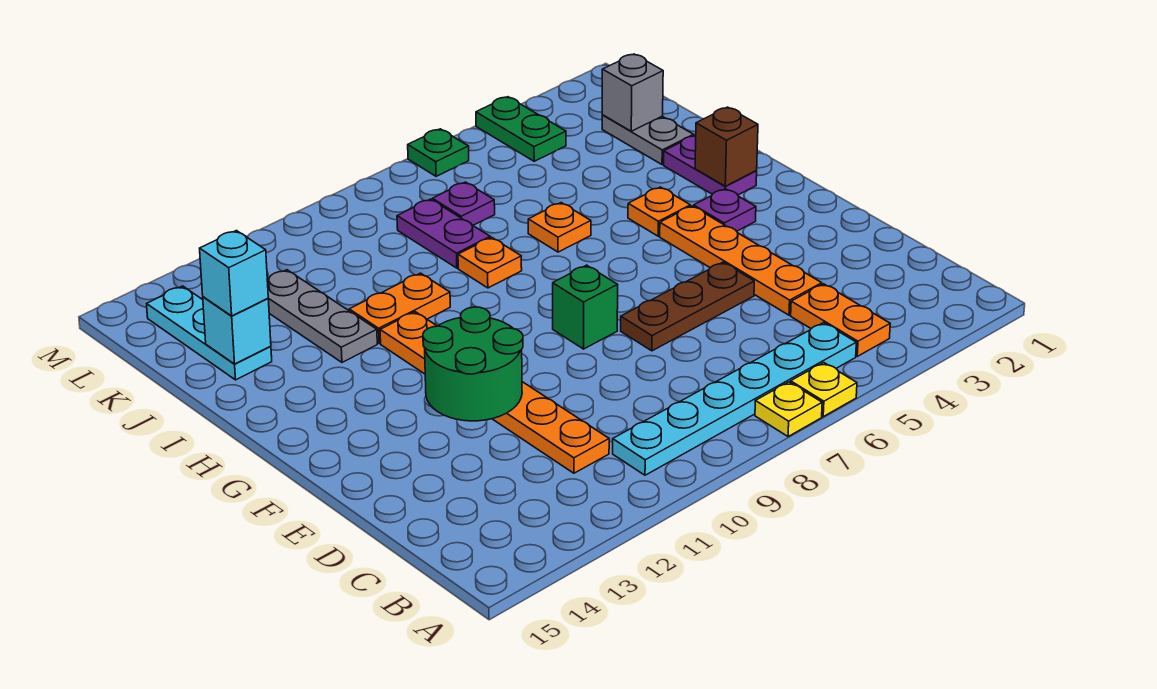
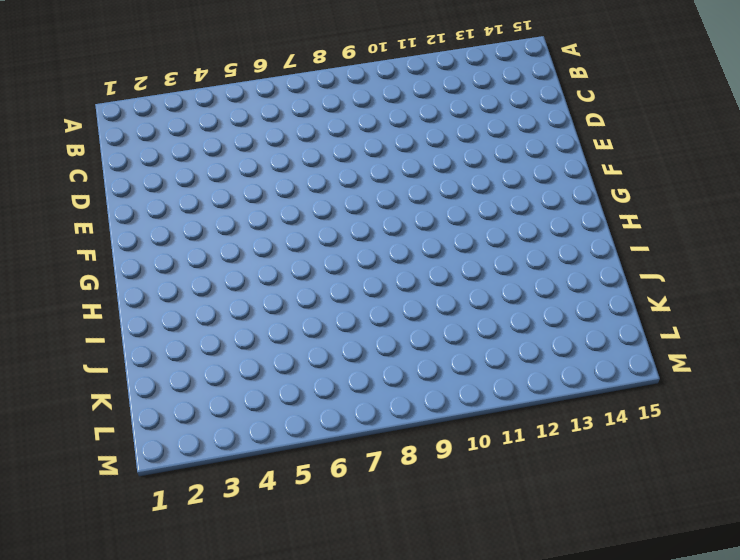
none -> yellow 1x1 plate [791,363,857,417]
none -> yellow 1x1 plate [755,382,822,437]
none -> orange 1x2 plate [791,284,890,356]

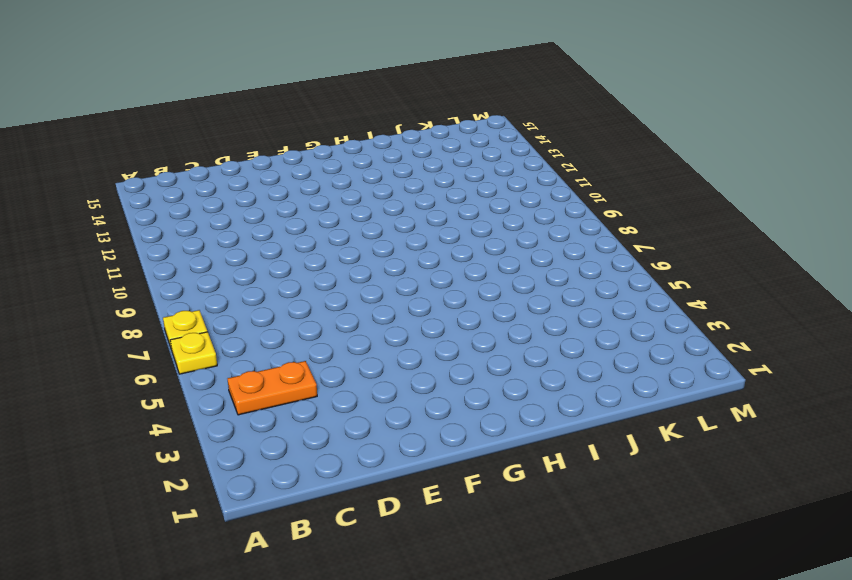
none -> cyan 1x6 plate [613,323,856,475]
none -> orange 1x6 plate [380,312,609,473]
none -> orange 1x4 plate [660,206,822,315]

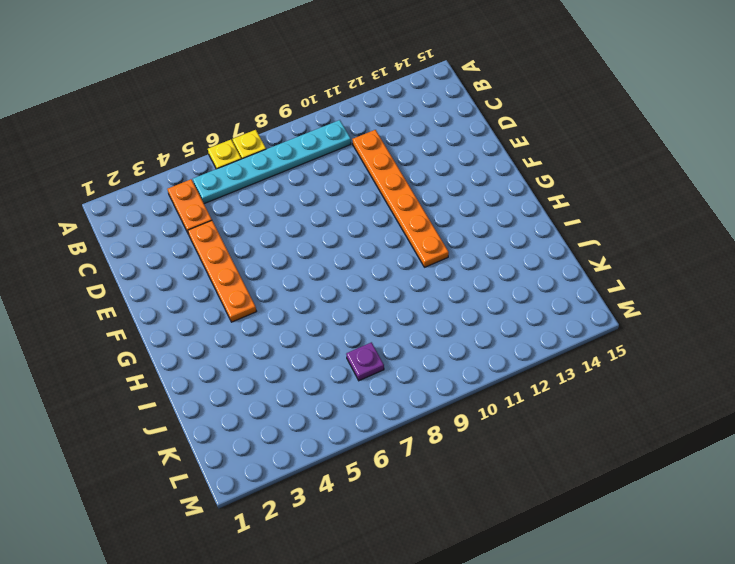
none -> brown 1x3 plate [621,262,754,351]
none -> green 1x1 brick [553,265,618,349]
none -> purple 1x1 plate [694,189,756,231]

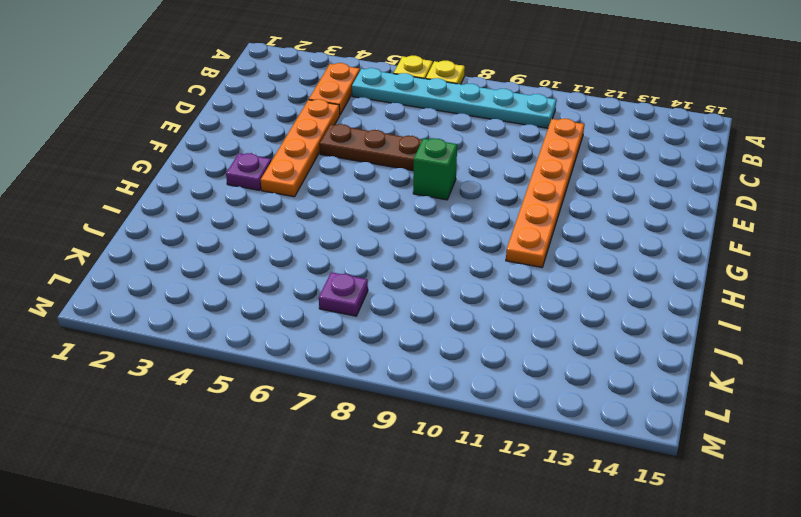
none -> purple 1x2 plate [664,135,757,195]
none -> orange 1x1 plate [628,187,690,236]
none -> orange 1x1 plate [528,203,591,252]

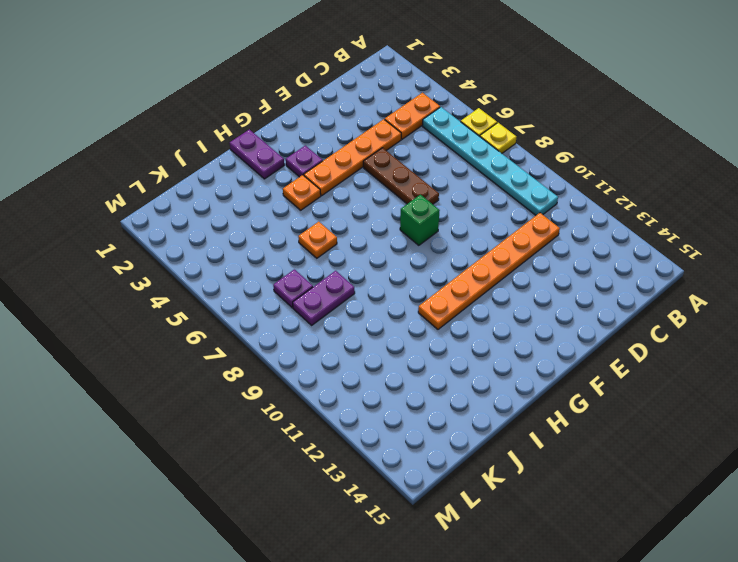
purple 1x2 plate [230,129,284,179] -> purple 1x2 plate turned to [664,135,757,195]
none -> orange 1x1 plate [458,237,522,288]
none -> orange 1x2 plate [349,273,450,343]
none -> grey 1x3 plate [267,270,377,362]

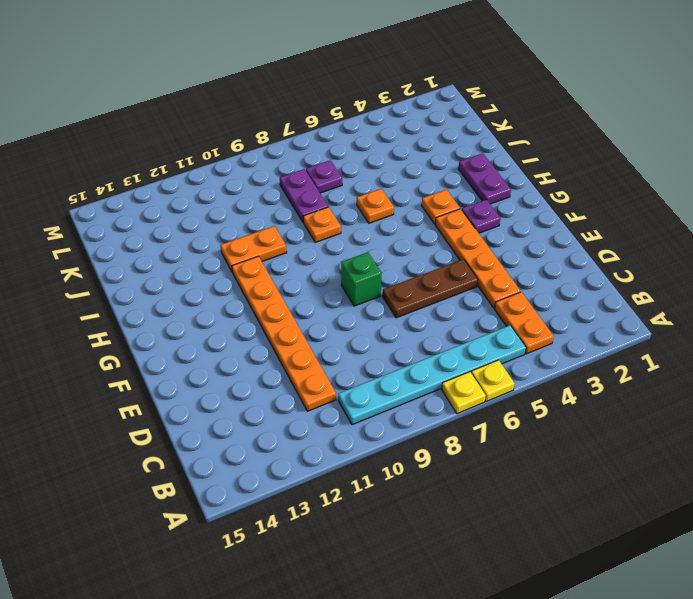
none -> grey 1x3 plate [267,270,377,362]
none -> grey 1x2 plate [602,115,694,165]
none -> cyan 1x3 plate [147,286,272,380]

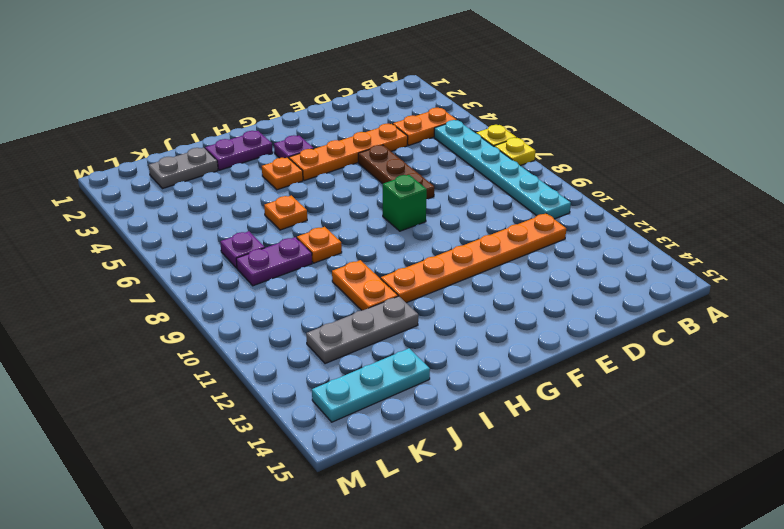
none -> green 1x2 plate [476,97,566,161]
none -> green 1x1 plate [408,129,469,176]
none -> green 2x2 round brick [423,307,523,421]

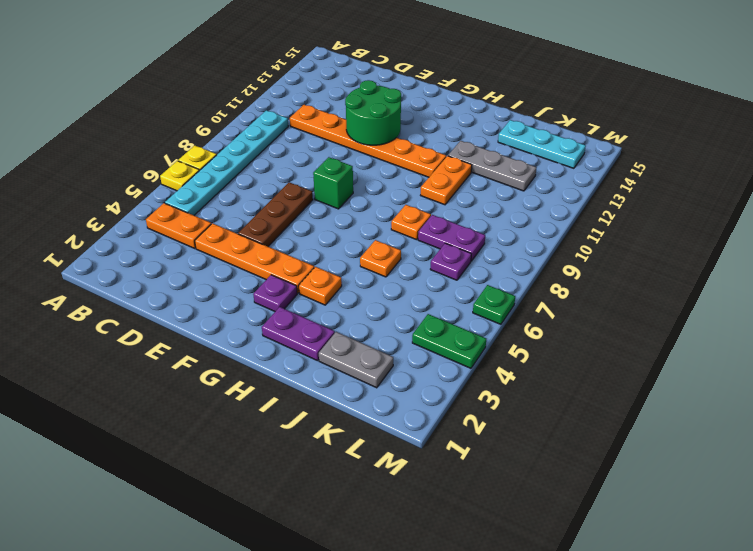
none -> brown 1x1 brick [695,107,758,186]
none -> cyan 1x1 brick [203,297,271,364]
none -> grey 1x1 brick [602,54,663,131]

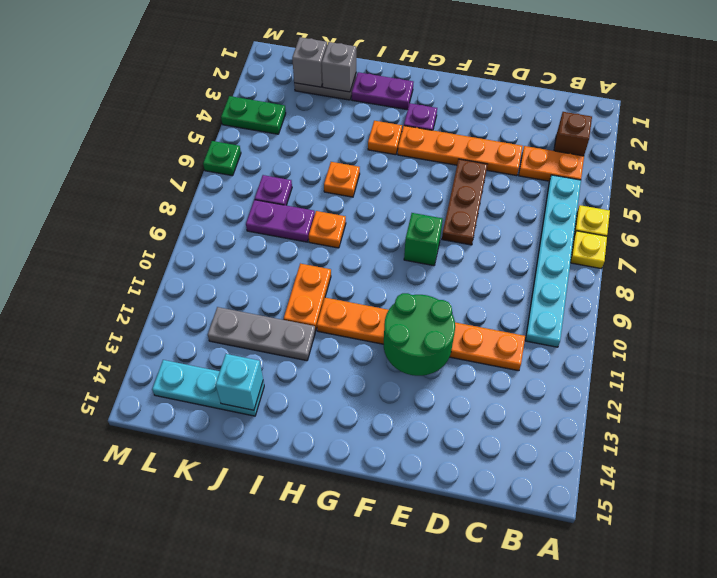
brown 1x1 brick [554,112,592,156] -> brown 1x1 brick moved to [695,107,758,186]
grey 1x1 brick [322,42,356,92] -> none
none -> cyan 1x1 brick [200,231,268,316]

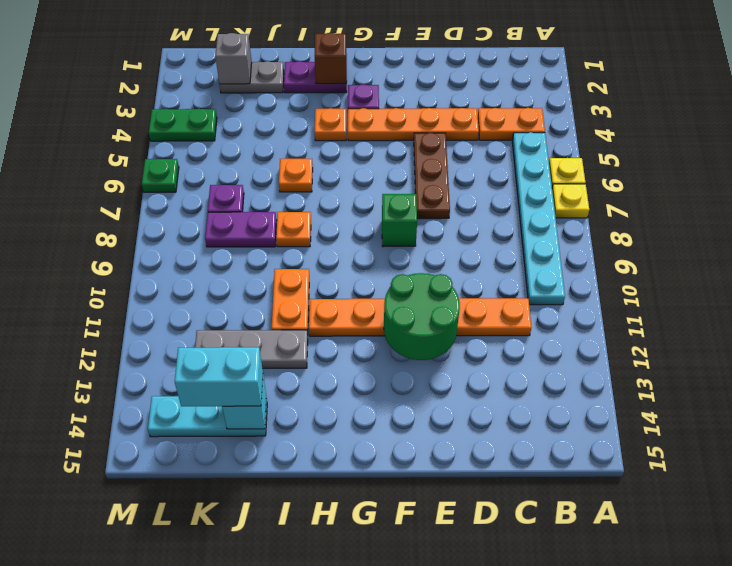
cyan 1x2 brick [175,347,263,406] -> cyan 1x1 brick [200,231,268,316]

